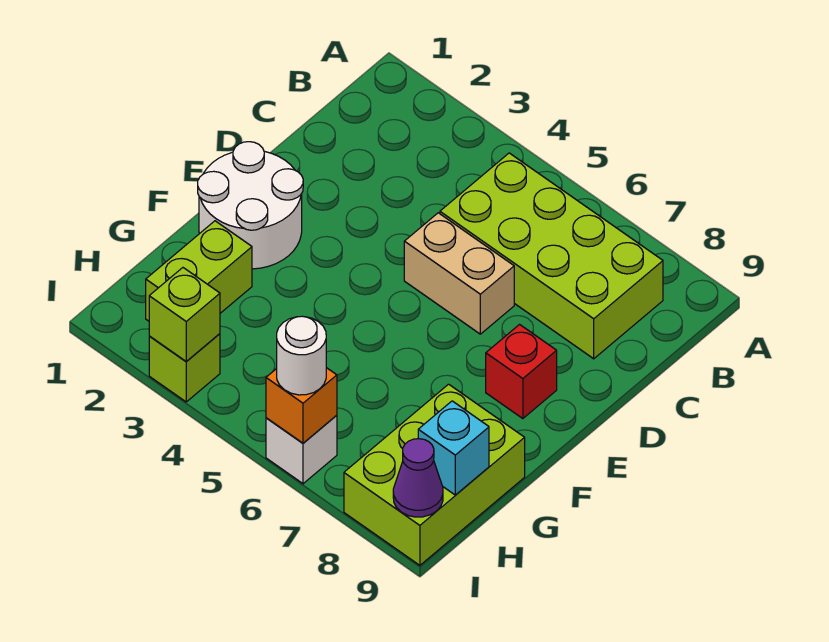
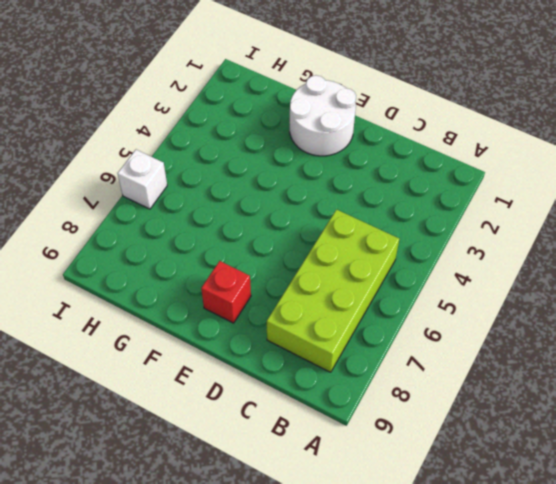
none -> tan 1x2 brick [404,213,514,334]
none -> lime 1x2 brick [146,221,252,321]
none -> lime 2x3 brick [344,384,525,565]

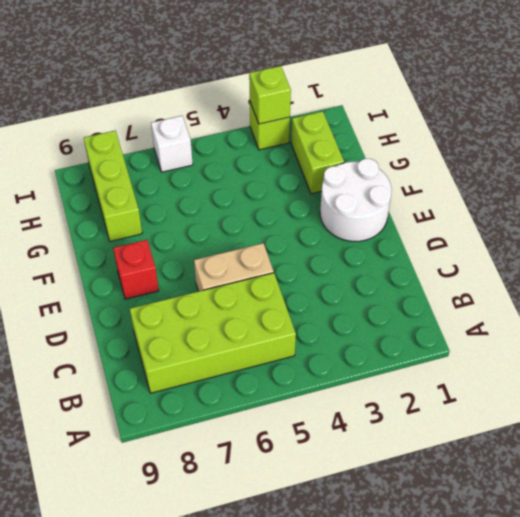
lime 1x3 brick [84,130,142,241] -> lime 2x3 brick [344,384,525,565]
none -> cyan 1x1 brick [418,401,489,495]
none -> orange 1x1 brick [266,368,337,443]
none -> purple 1x1 cone [393,439,443,517]

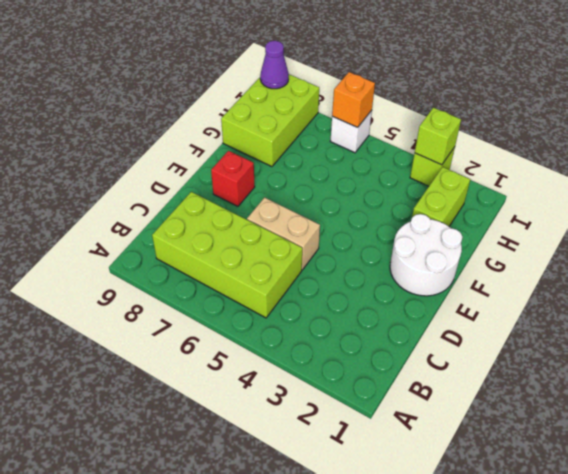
none -> cyan 1x1 brick [418,401,489,495]
none -> white 1x1 round brick [277,316,326,395]

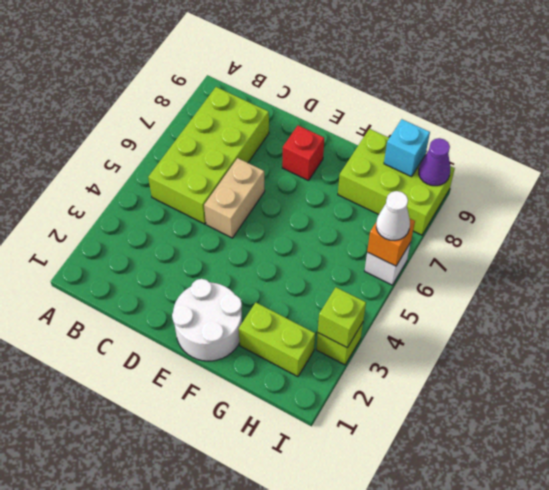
white 1x1 cone [376,191,410,240] -> white 1x1 round brick [277,316,326,395]

